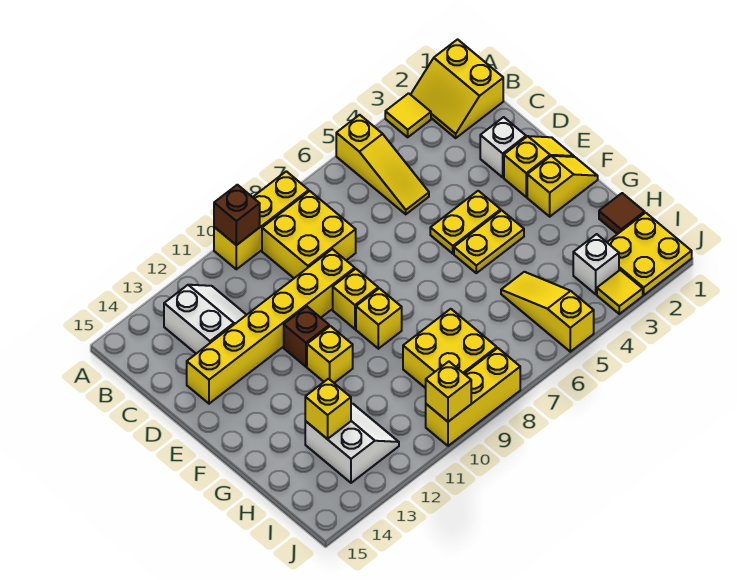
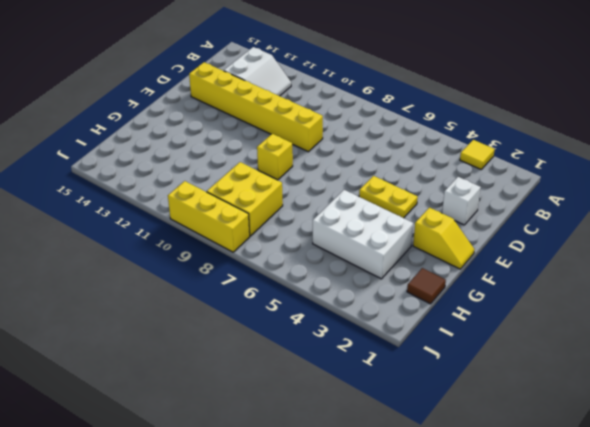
white 2x3 brick [313,190,413,279] -> yellow 1x3 slope [501,272,594,352]
none -> yellow 2x2 slope [411,39,503,138]
none -> yellow 1x3 slope [336,115,429,214]
none -> yellow 1x3 brick [214,171,309,269]

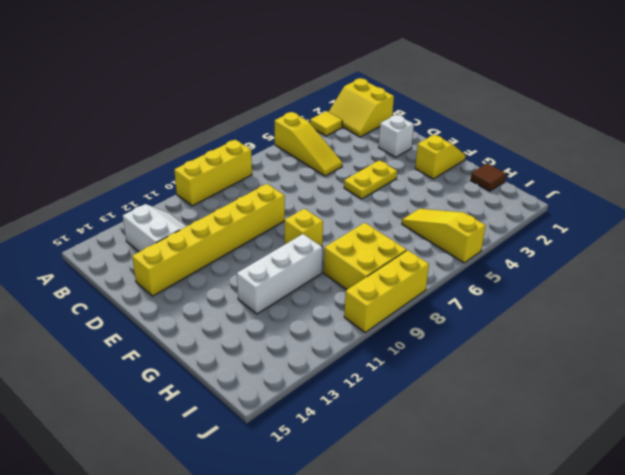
white 1x3 brick [237,234,322,314] -> none
none -> yellow 2x2 brick [262,191,356,278]
none -> yellow 1x2 slope [504,136,574,197]
none -> yellow 1x1 brick [333,269,378,329]

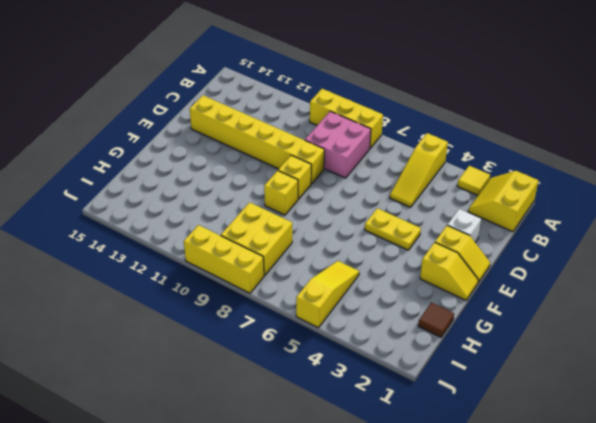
pink 2x2 brick [305,111,371,178] -> yellow 2x2 brick [262,191,356,278]
none -> white 2x2 slope [164,285,246,354]
none -> brown 1x1 brick [284,307,329,367]
none -> yellow 1x2 plate [454,210,524,273]

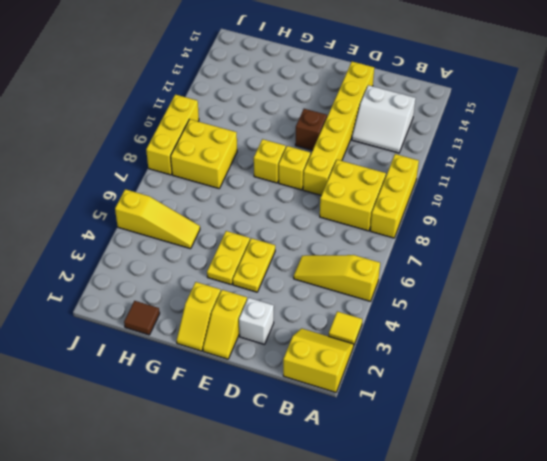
none -> yellow 1x1 brick [307,326,353,383]
none -> white 2x2 slope [305,404,399,483]
none -> yellow 2x2 plate [607,213,692,295]

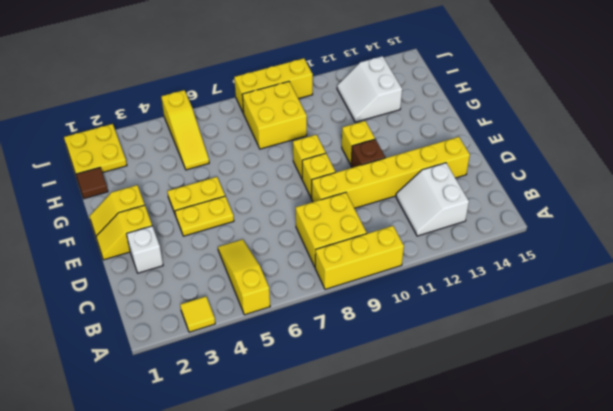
none -> yellow 2x2 slope [411,39,503,138]
none -> white 1x1 brick [573,234,619,294]
none -> yellow 1x1 tile [597,270,643,314]

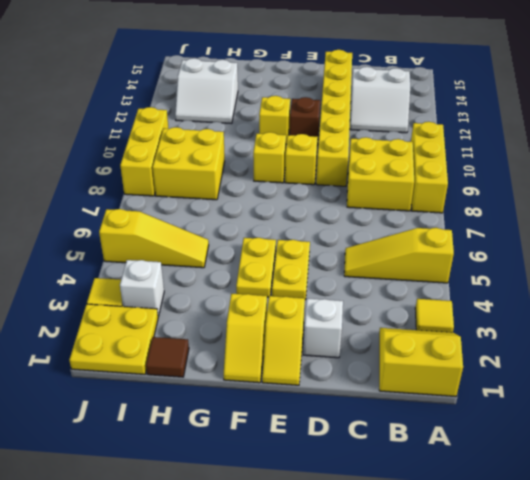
none -> brown 1x1 brick [214,185,260,245]
none -> yellow 1x1 brick [305,379,351,439]
none -> yellow 1x1 brick [426,362,471,422]

